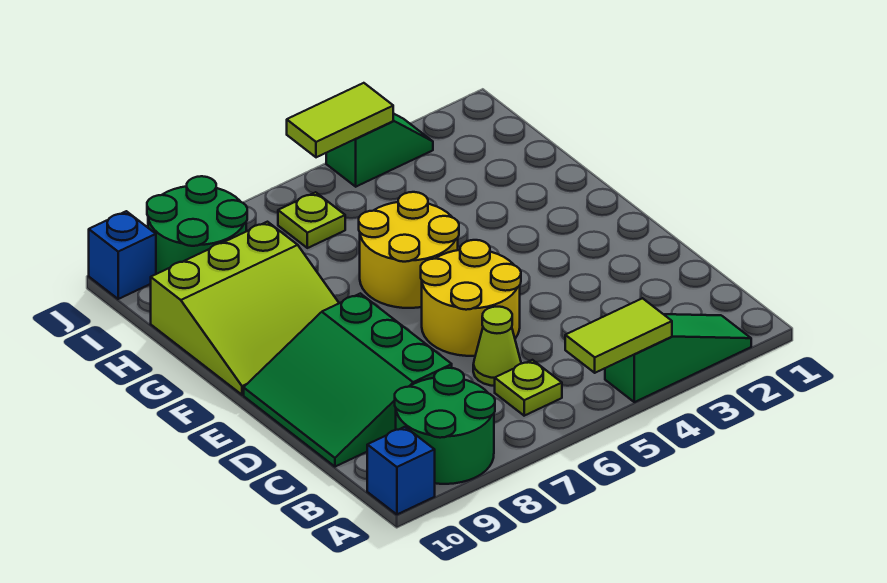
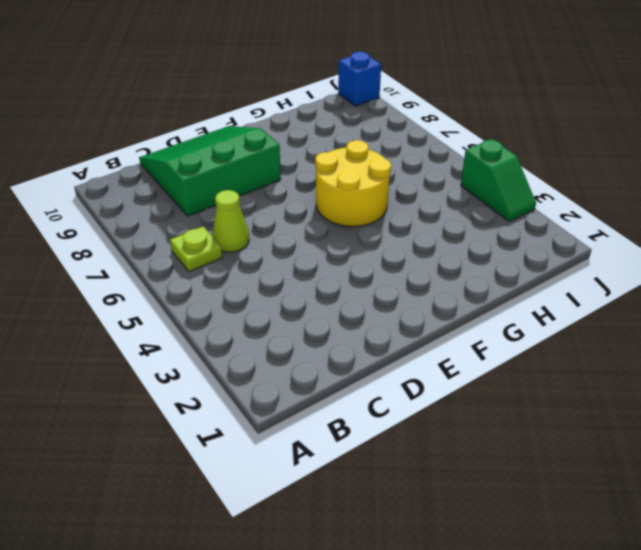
none -> green 1x3 slope [605,314,751,402]
none -> green 2x2 round brick [395,368,495,484]
none -> blue 1x1 brick [367,427,435,514]

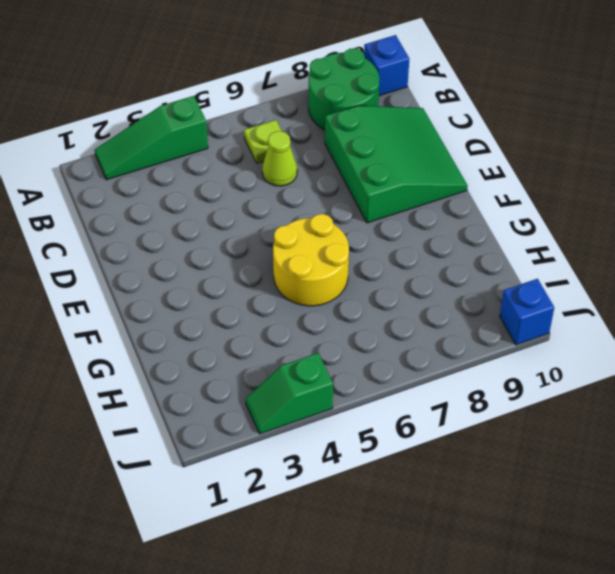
none -> yellow 2x2 round brick [421,240,521,356]
none -> lime 3x3 slope [151,222,339,395]
none -> lime 1x1 plate [278,192,345,248]

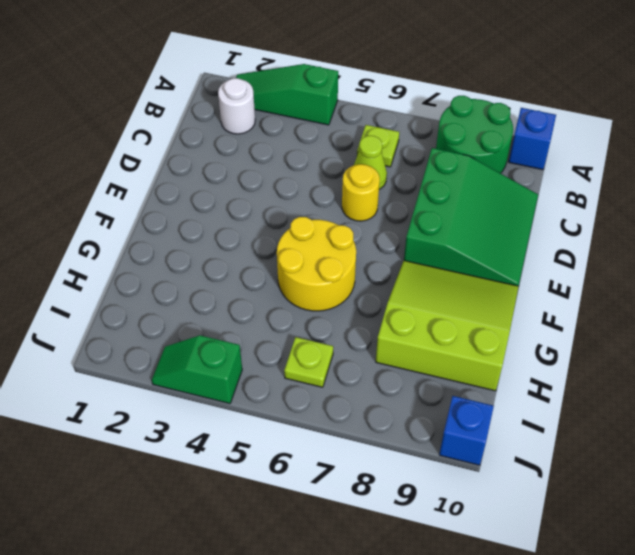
white 1x1 round brick [218,78,255,134] -> none
yellow 1x1 round brick [342,164,380,221] -> yellow 2x2 round brick [421,240,521,356]
none -> green 2x2 round brick [147,176,247,274]
none -> lime 1x2 tile [565,298,672,373]
none -> lime 1x2 tile [287,83,393,157]

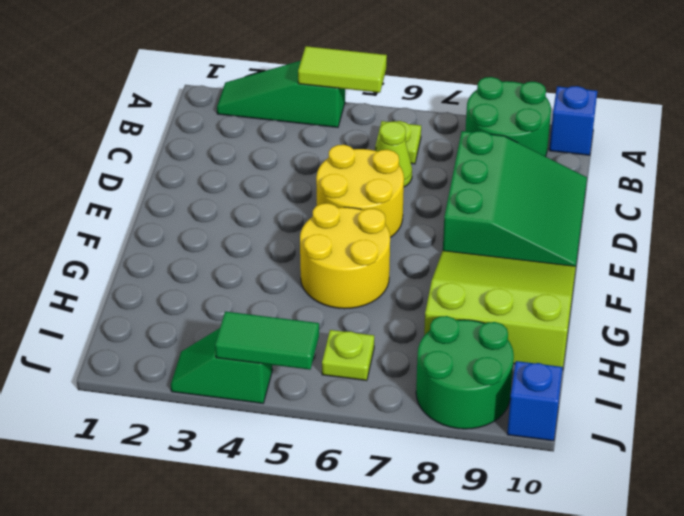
green 1x2 tile [215,312,319,370] -> lime 1x2 tile [287,83,393,157]

